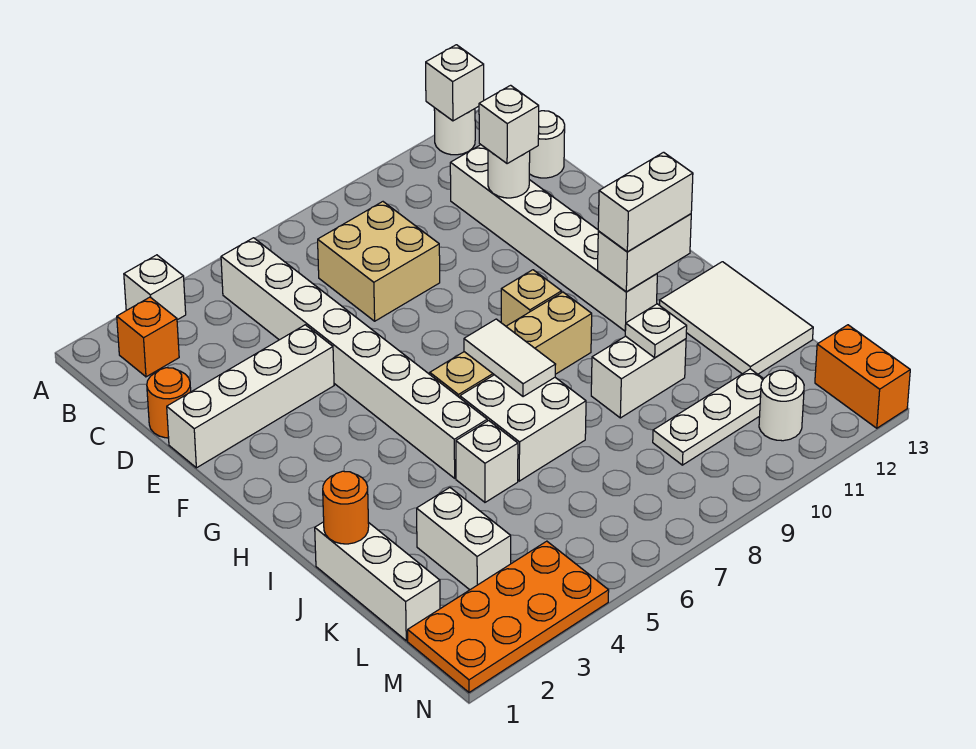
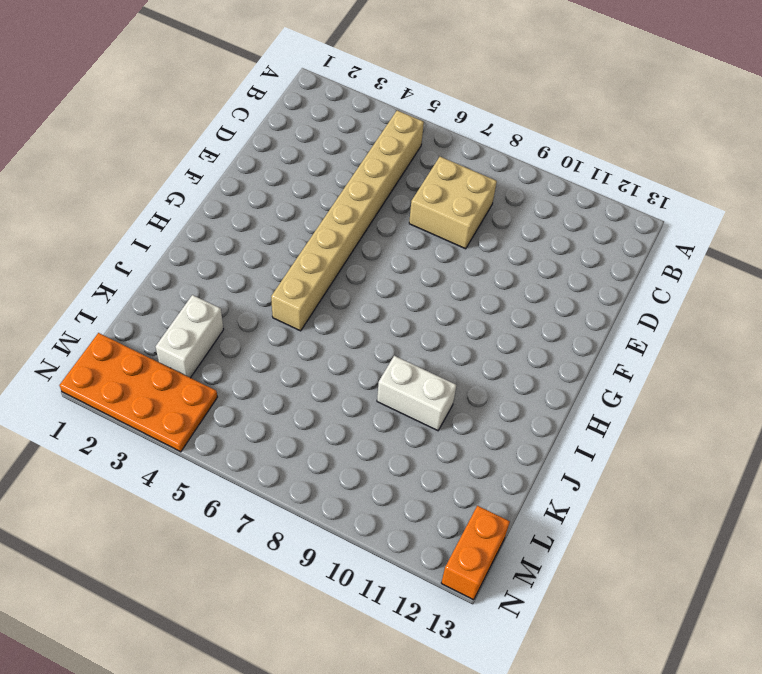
tan 1x8 brick [271,110,424,331] -> white 1x8 brick [221,238,487,478]
none -> white 1x1 brick [124,255,186,320]
none -> white 1x1 round brick [434,108,475,155]
none -> orange 1x1 brick [117,297,179,377]

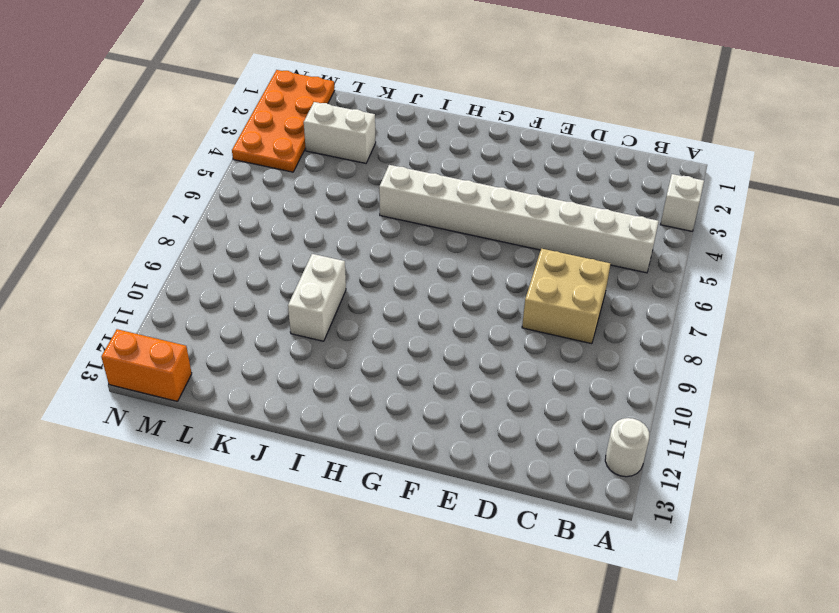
none -> orange 1x1 brick [117,297,179,377]
none -> white 1x6 brick [450,145,657,331]
none -> white 1x1 round brick [529,111,565,178]

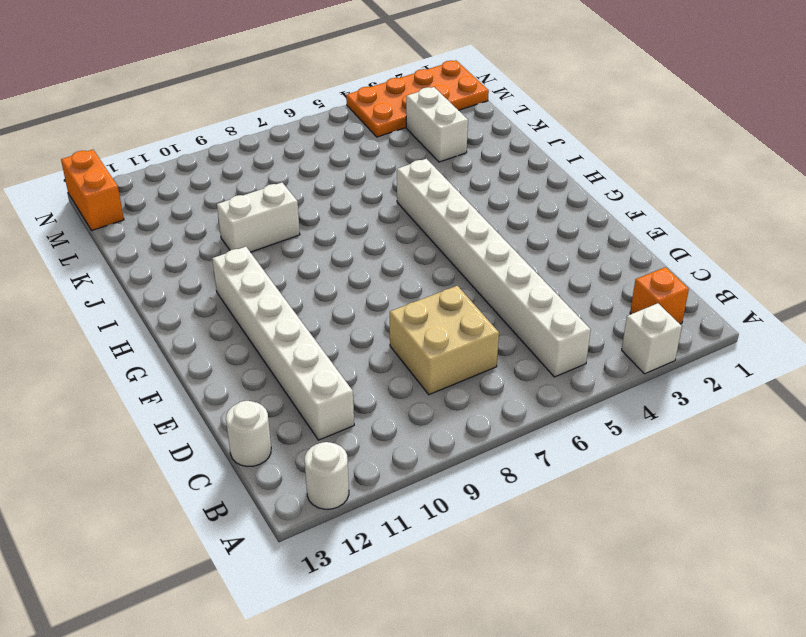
none -> orange 1x1 round brick [147,368,191,438]
none -> white 1x4 brick [167,325,334,468]
none -> tan 1x1 brick [501,270,562,326]

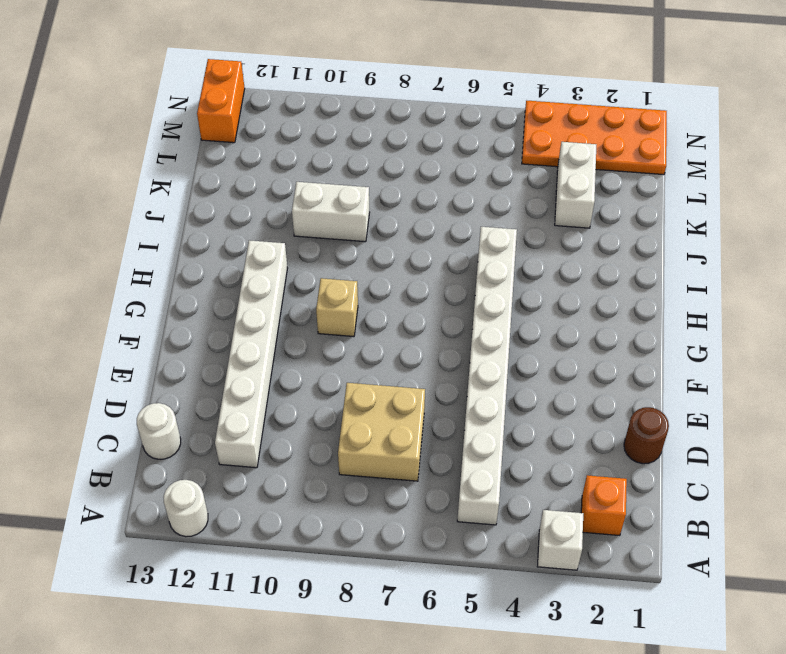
brown 1x1 round brick [624,407,669,464] -> orange 1x1 round brick [147,368,191,438]
none -> white 1x4 brick [167,325,334,468]
none -> tan 1x4 brick [430,292,592,398]
none -> white 2x2 brick [460,375,586,481]

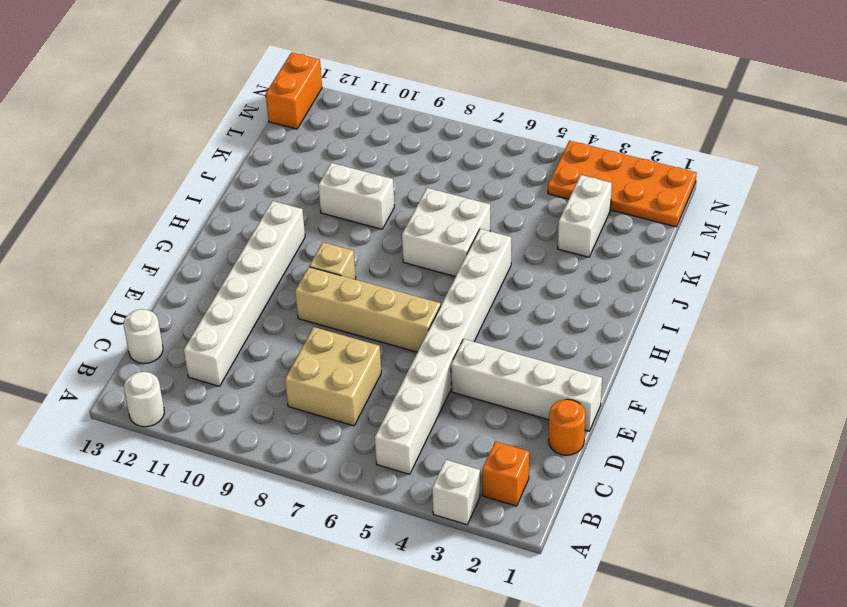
tan 1x4 brick [295,267,441,352] -> tan 1x4 brick moved to [430,292,592,398]
none -> white 2x3 tile [660,262,813,374]
none -> white 1x3 brick [315,522,440,641]
none -> white 1x1 brick [456,420,518,502]

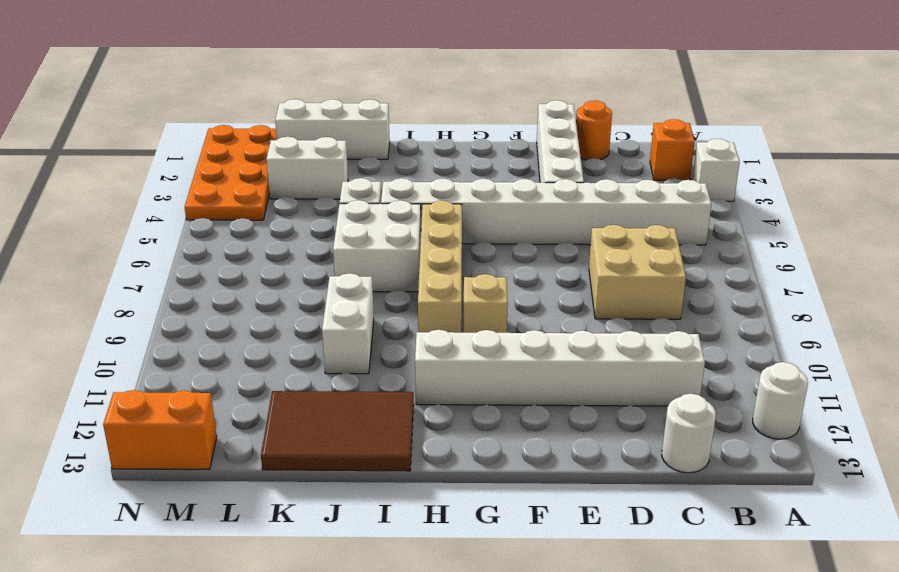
brown 2x3 tile [261,391,414,471] -> white 2x3 tile [660,262,813,374]
none -> white 1x3 plate [653,369,763,465]
none -> white 1x1 round brick [759,370,804,441]
none -> white 1x1 brick [426,45,484,121]

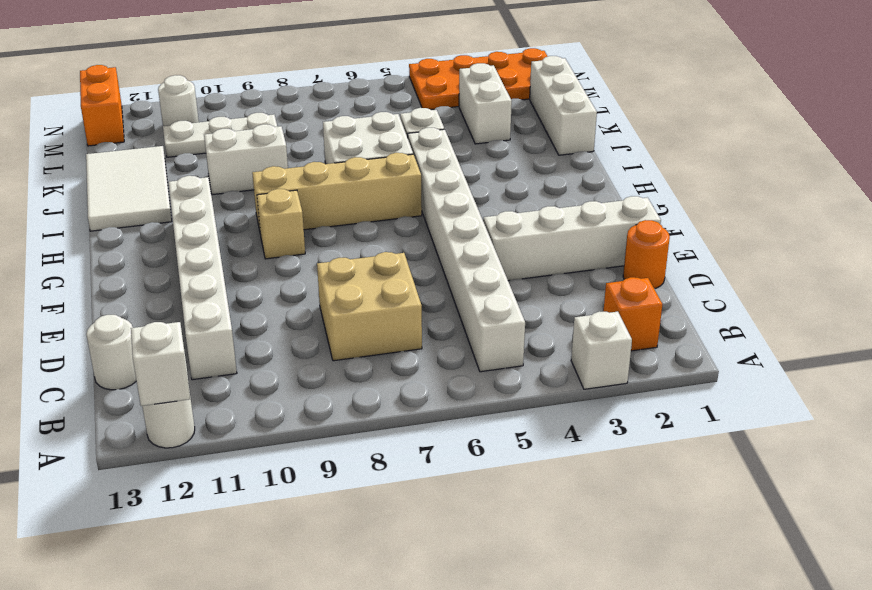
none -> white 1x1 round brick [488,150,530,198]
none -> white 1x2 tile [464,319,556,397]
none -> white 1x2 brick [598,214,691,292]

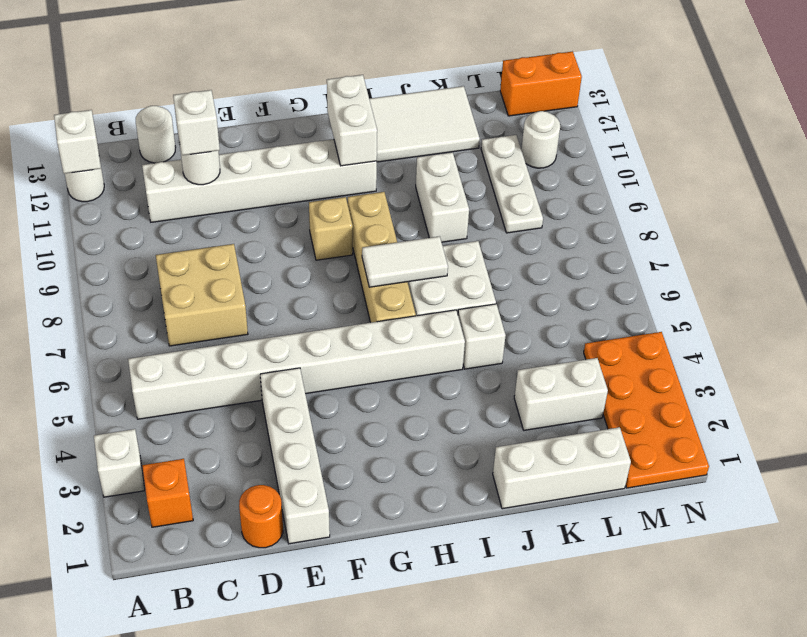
none -> orange 1x1 round brick [323,471,369,544]
none -> white 1x1 plate [625,304,687,358]
none -> white 1x2 brick [598,152,693,252]

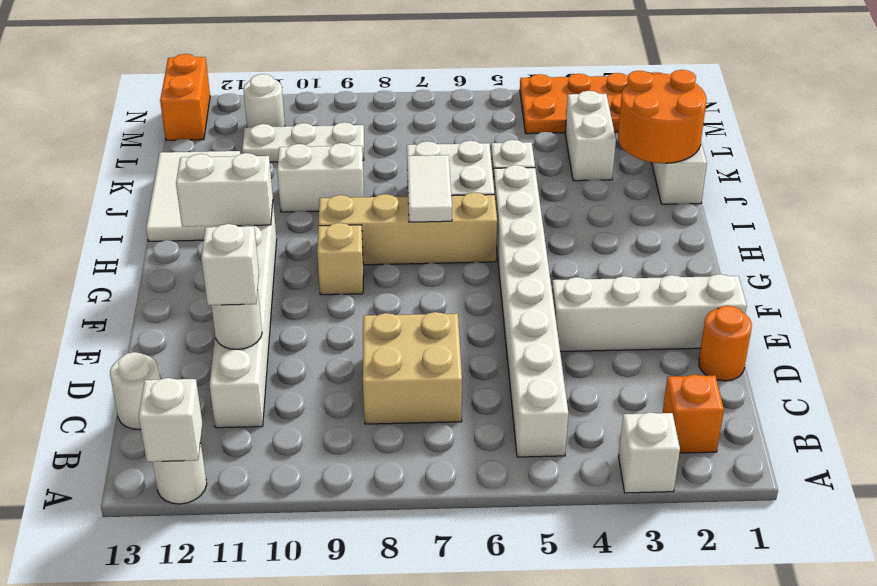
orange 2x2 round brick [618,70,707,163] -> orange 1x1 round brick [323,471,369,544]
none -> white 1x1 plate [625,304,687,358]
none -> white 1x2 brick [598,152,693,252]

